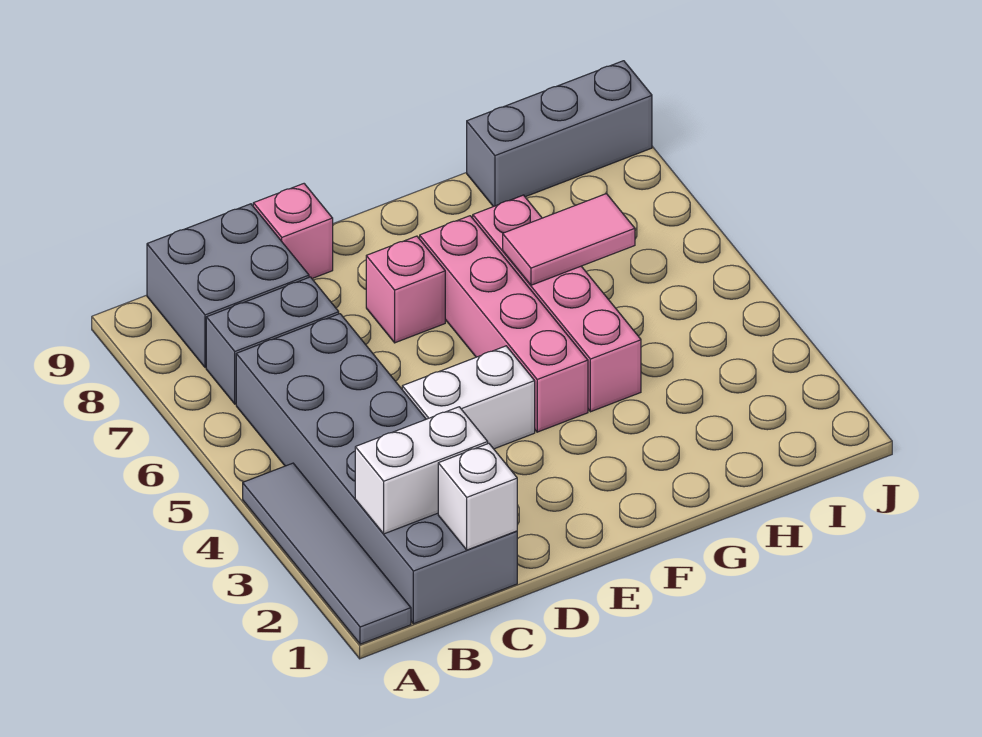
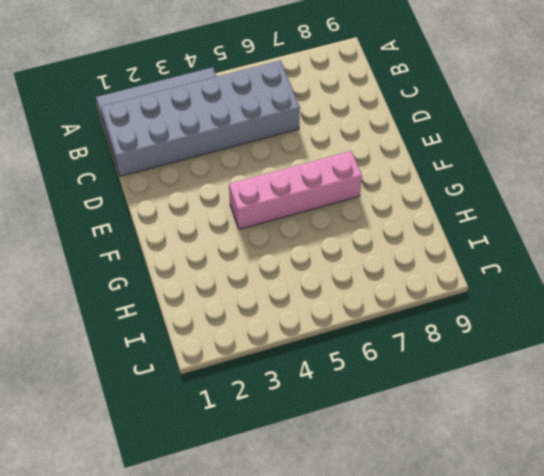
none -> grey 1x2 brick [206,277,339,404]
none -> grey 2x2 brick [147,204,309,368]
none -> white 1x2 brick [402,346,535,449]

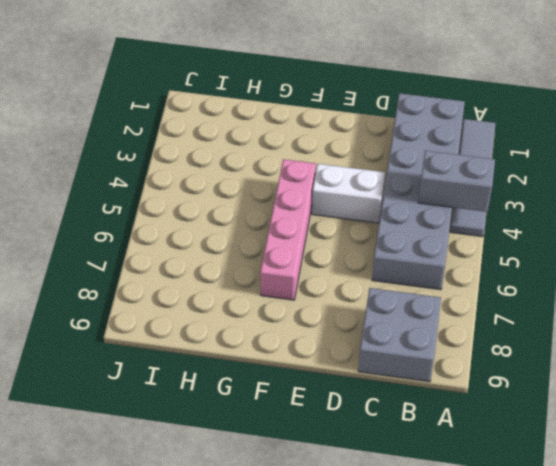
grey 1x2 brick [418,151,495,212] -> grey 1x2 brick moved to [206,277,339,404]
none -> pink 1x1 brick [253,184,333,278]
none -> pink 1x1 brick [366,236,445,343]
none -> pink 1x4 brick [473,195,641,412]

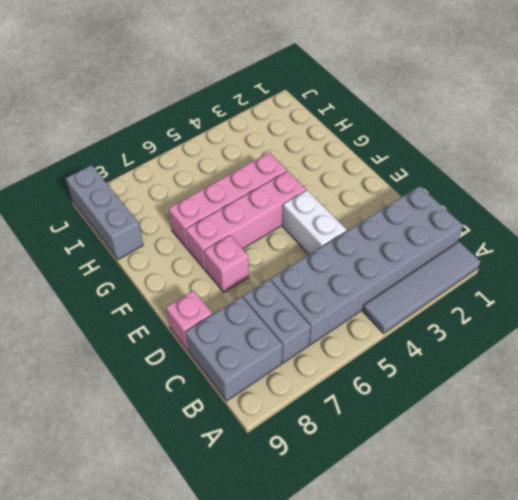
none -> white 1x2 brick [355,407,488,534]
none -> white 1x1 brick [438,443,517,550]
none -> pink 1x2 tile [503,194,635,285]

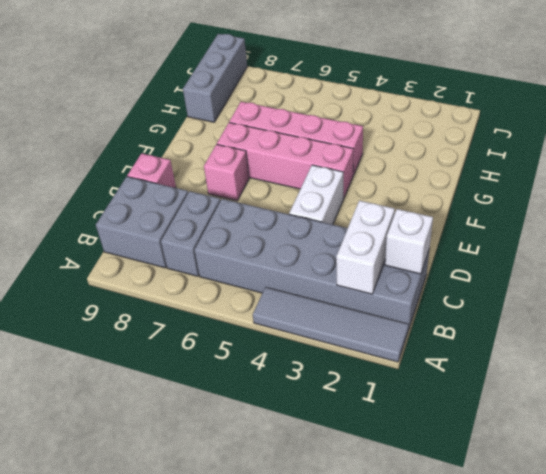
none -> pink 1x2 tile [503,194,635,285]

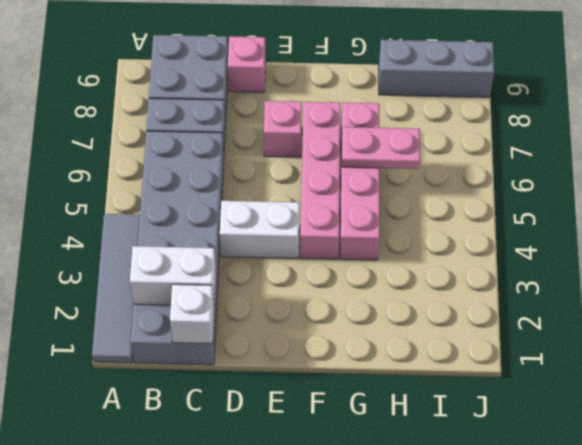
pink 1x2 plate [342,127,420,169] -> pink 1x2 tile [503,194,635,285]

